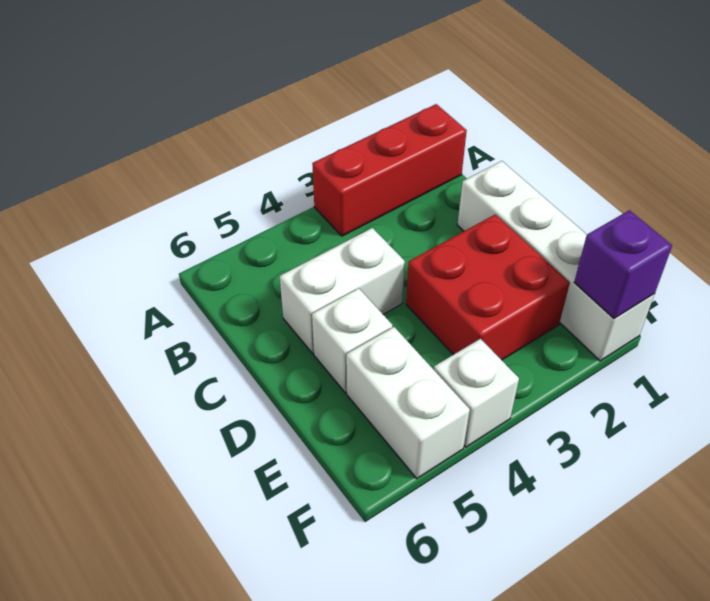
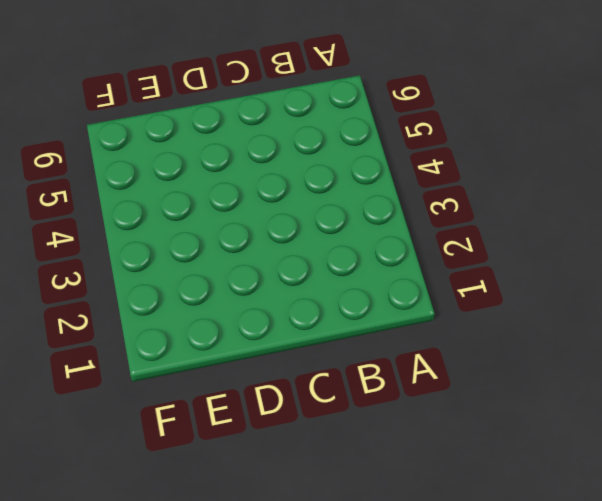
none -> red 1x3 brick [312,104,467,236]
none -> white 1x4 brick [457,161,654,361]

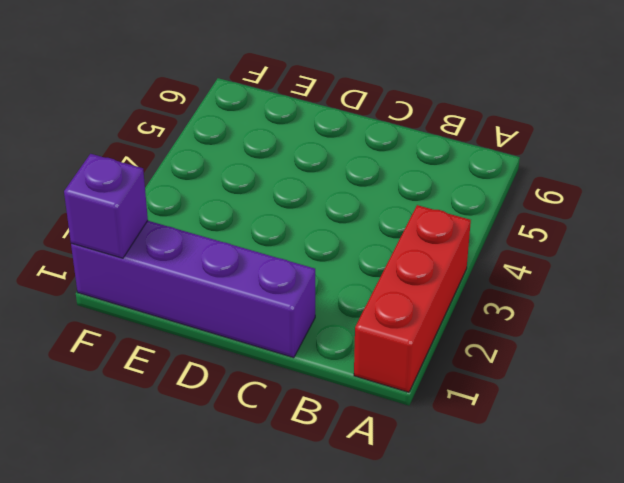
purple 1x4 brick [71,221,315,358] -> white 1x4 brick [457,161,654,361]
none -> white 1x2 brick [279,228,405,354]
none -> red 2x2 brick [406,214,570,360]

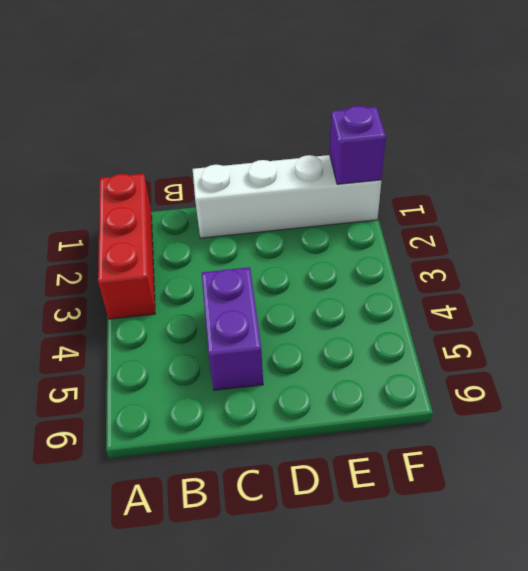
purple 1x2 brick [202,267,263,390] -> white 1x2 brick [279,228,405,354]
none -> red 2x2 brick [406,214,570,360]
none -> white 1x1 brick [312,288,392,393]

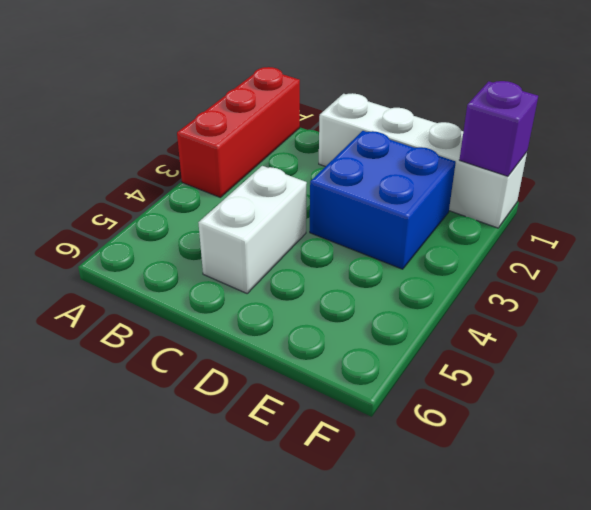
blue 2x2 brick [310,131,456,269] -> red 2x2 brick [406,214,570,360]
none -> white 1x1 brick [312,288,392,393]
none -> white 1x2 brick [346,327,470,479]

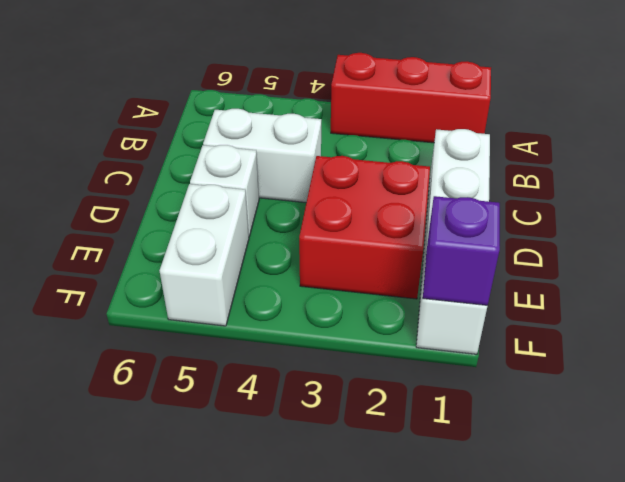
none -> white 1x1 brick [434,339,519,447]

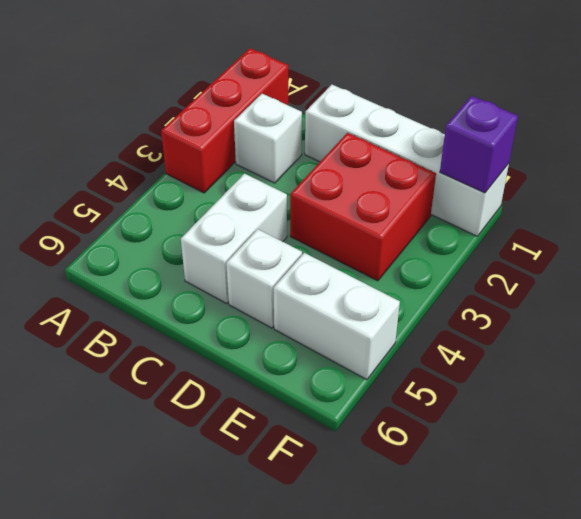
white 1x1 brick [234,94,302,183] -> white 1x1 brick moved to [434,339,519,447]

